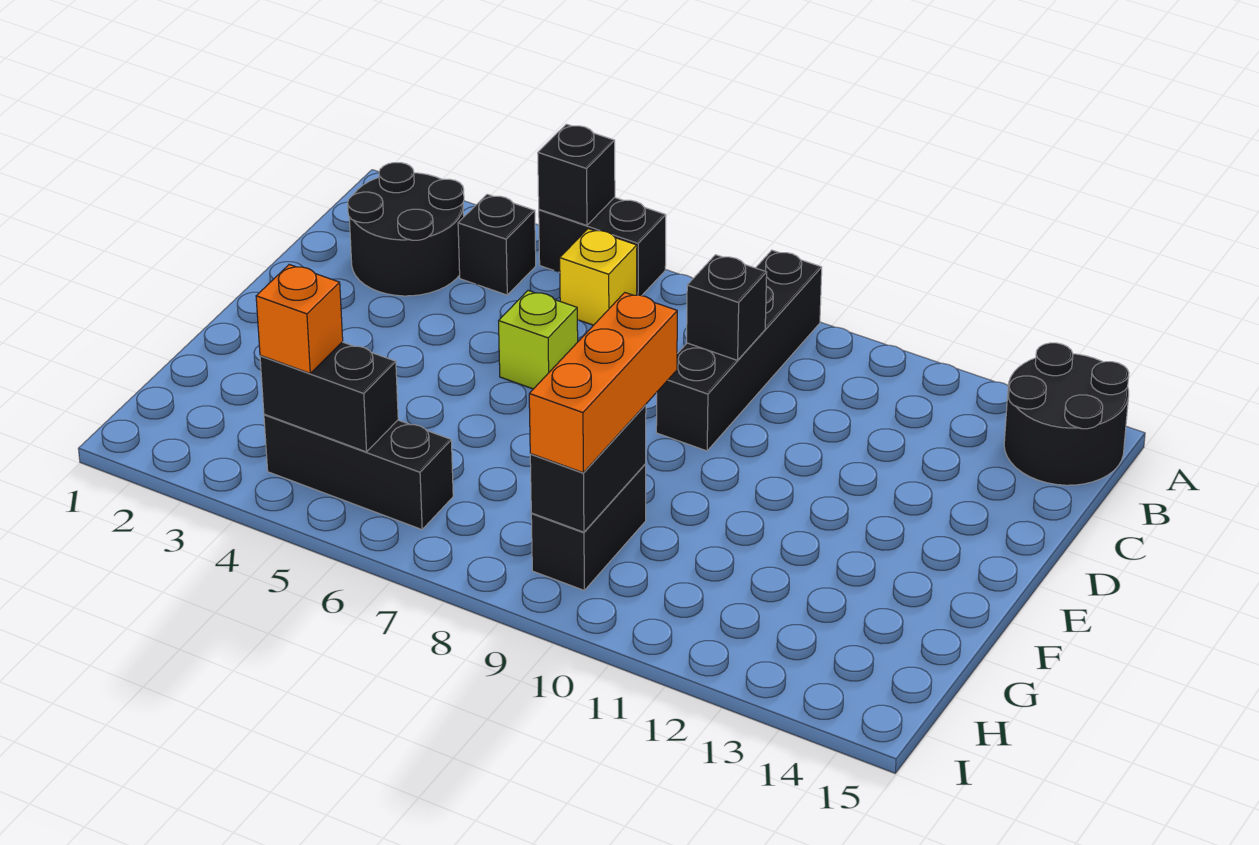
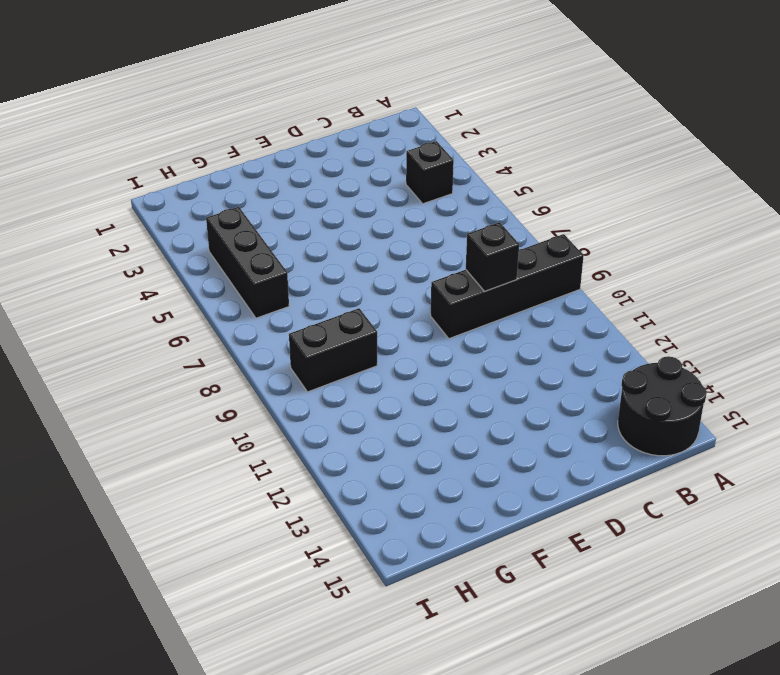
none -> black 1x2 brick [539,197,666,296]
none -> black 2x2 round brick [348,163,464,296]
none -> yellow 1x1 brick [560,229,637,325]

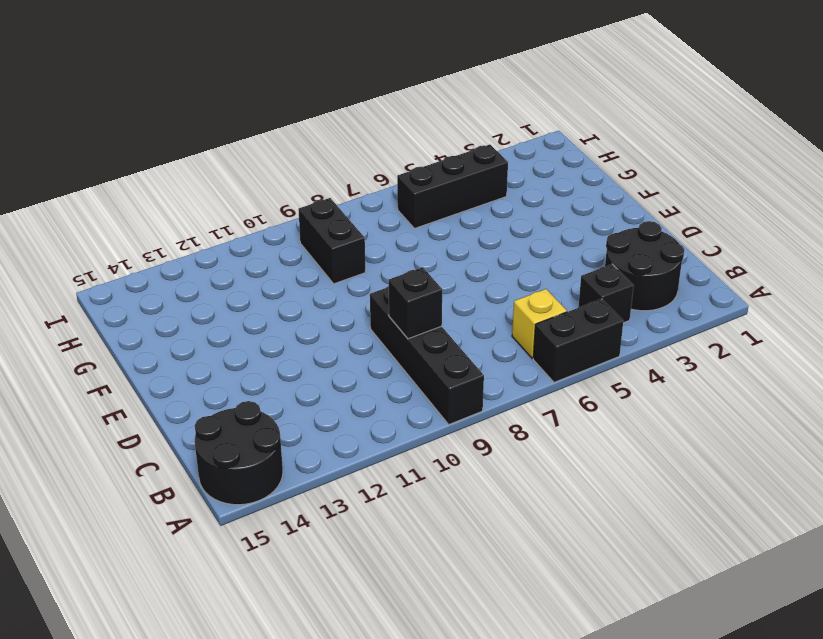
none -> lime 1x1 brick [499,291,578,389]
none -> black 1x1 brick [538,124,615,225]
none -> black 1x2 brick [530,405,646,532]

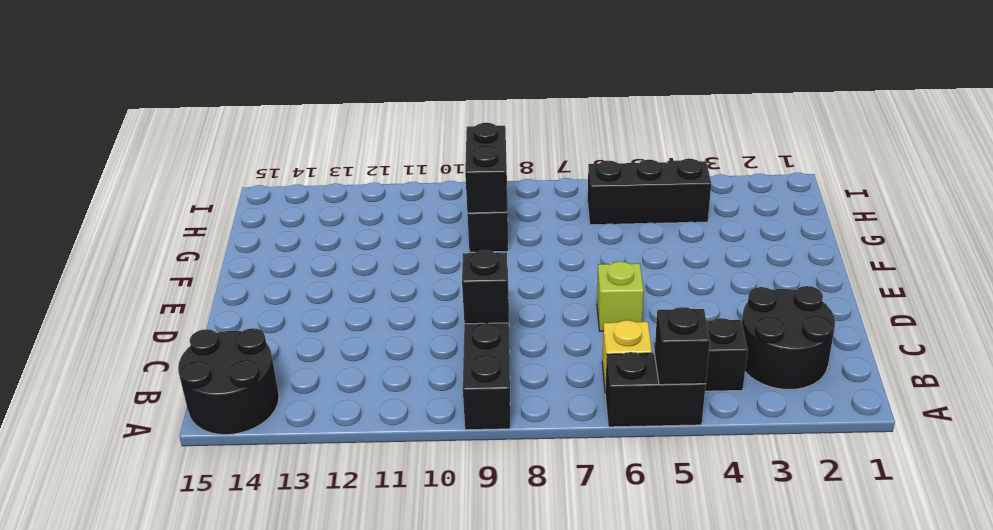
none -> black 1x2 brick [260,342,398,452]
none -> orange 1x3 brick [529,293,677,473]
none -> orange 1x1 brick [256,264,343,373]

